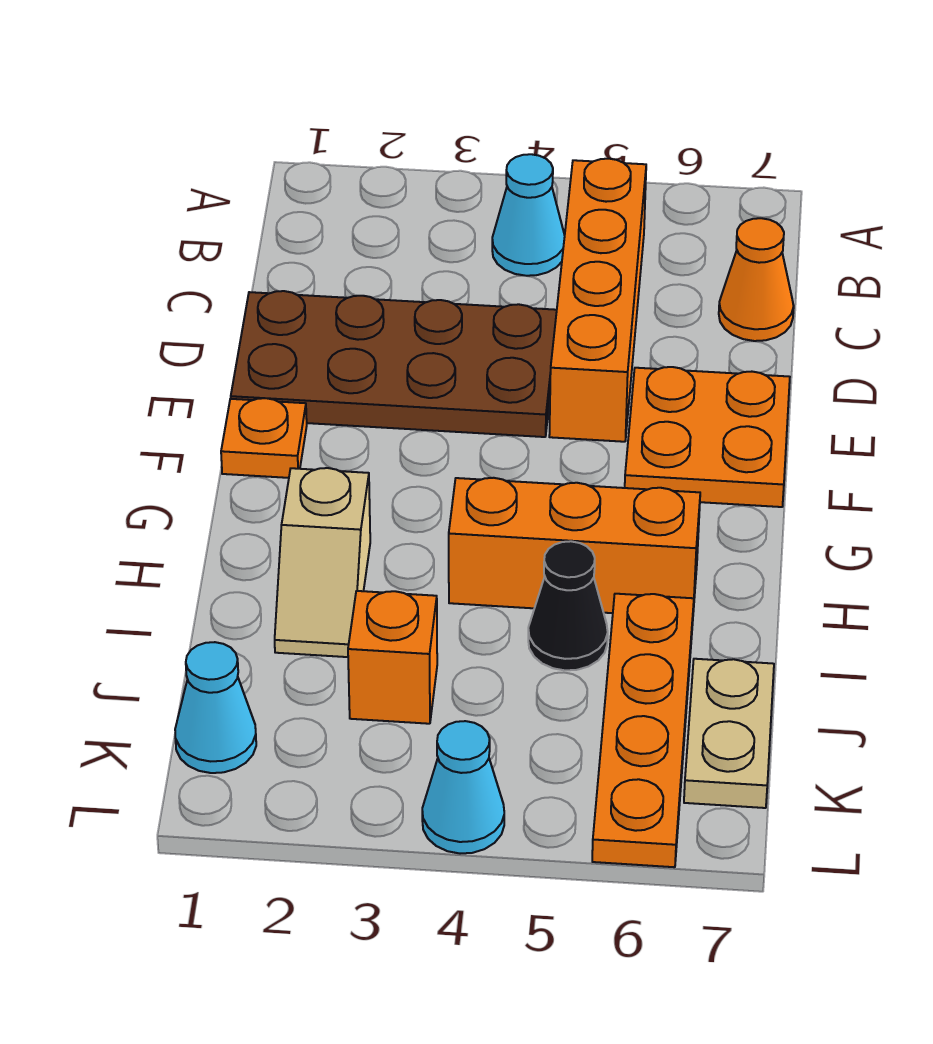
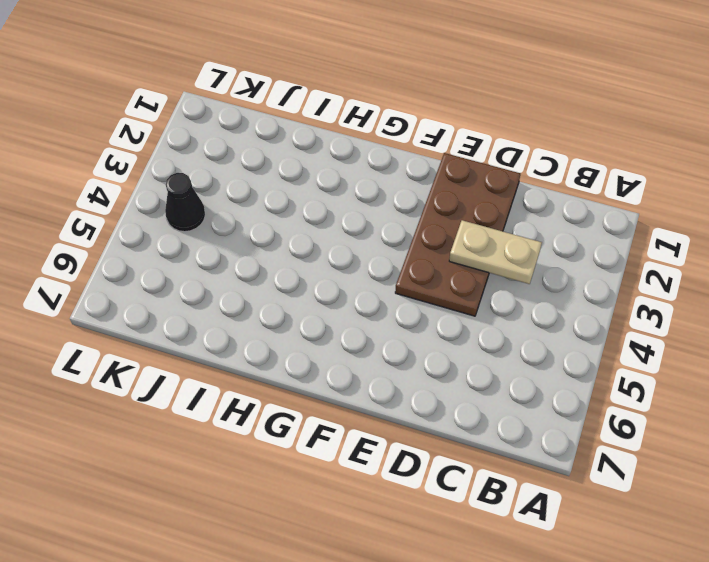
tan 1x2 plate [449,220,542,284] -> tan 1x2 plate moved to [684,659,774,808]
black 1x1 cone [165,173,205,232] -> black 1x1 cone moved to [528,541,608,670]
none -> cyan 1x1 cone [492,154,565,276]
none -> orange 1x4 brick [549,159,646,442]
none -> orange 1x1 cone [719,218,794,341]

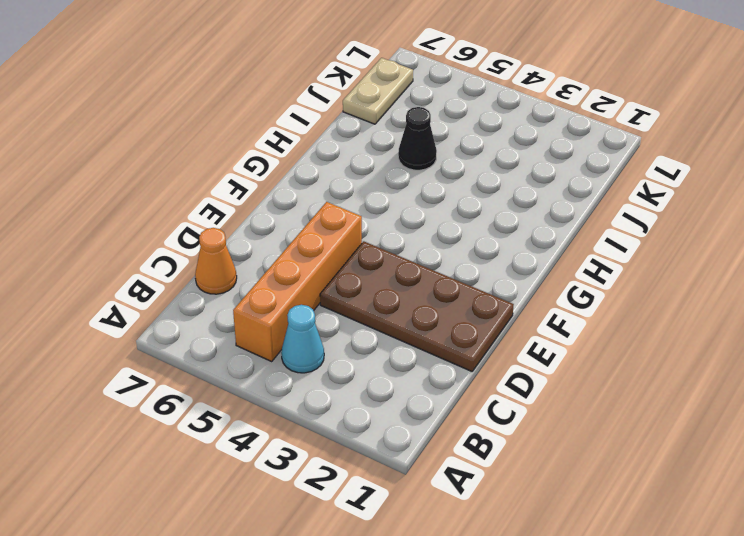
none -> orange 2x2 plate [625,367,790,507]
none -> orange 1x1 plate [221,398,307,478]
none -> tan 1x2 slope [275,468,370,657]

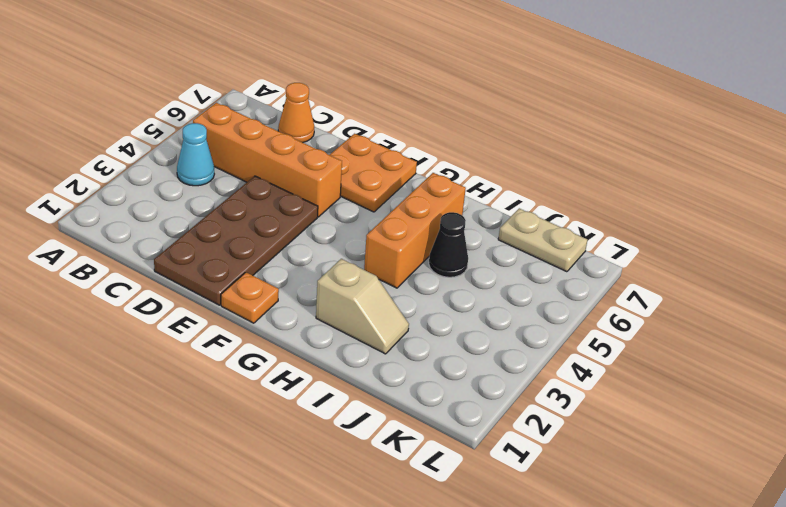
none -> orange 1x4 plate [592,594,694,867]
none -> orange 1x1 brick [348,591,437,724]
none -> cyan 1x1 cone [175,642,256,773]

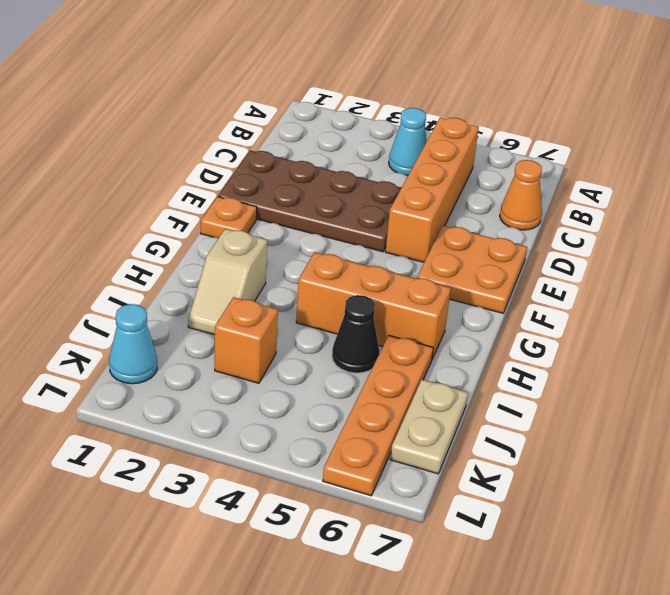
none -> cyan 1x1 cone [422,721,504,854]

